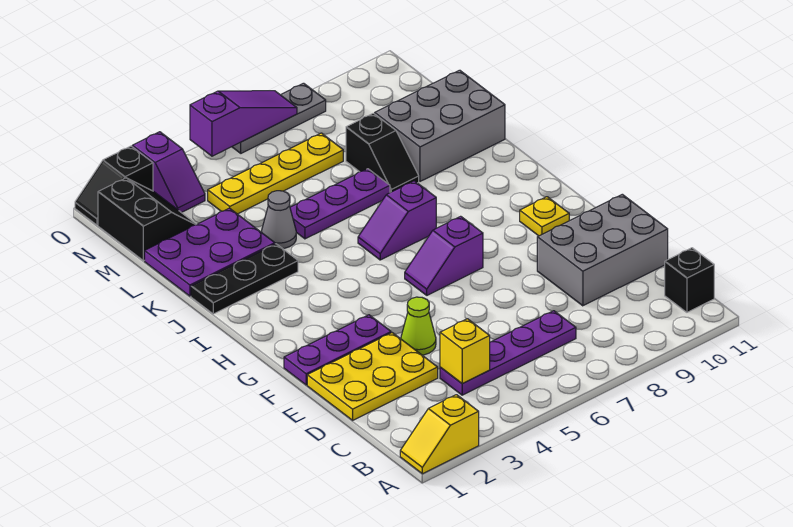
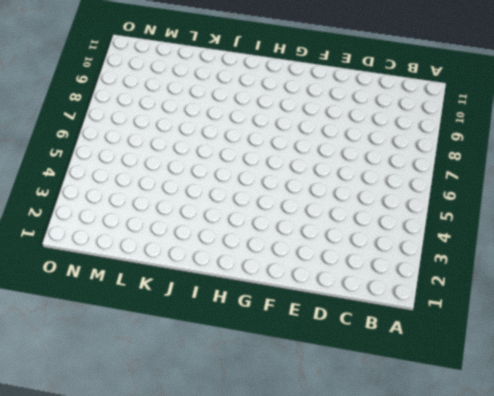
none -> yellow 1x2 slope [400,395,479,474]
none -> black 1x1 brick [665,248,714,312]
none -> purple 1x4 plate [440,311,576,395]

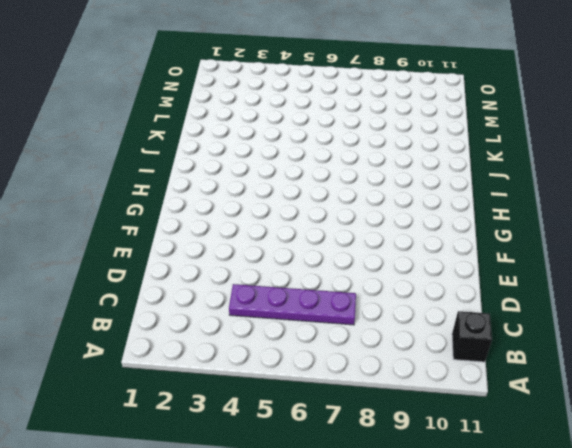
none -> yellow 1x2 slope [400,395,479,474]
none -> yellow 2x3 plate [307,333,438,420]
none -> grey 2x3 brick [537,194,668,306]

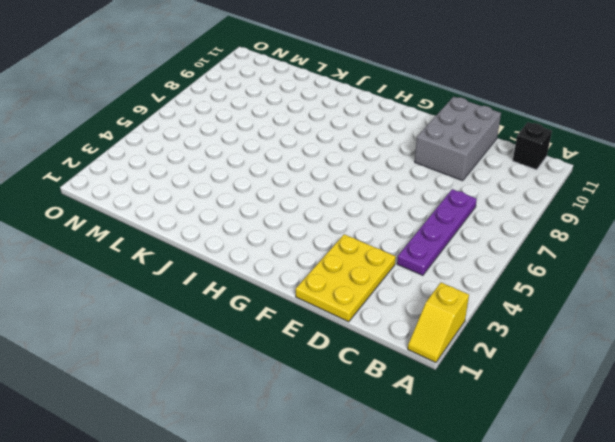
none -> lime 1x1 cone [401,297,436,355]
none -> purple 1x3 plate [284,315,391,385]
none -> purple 1x2 slope [405,216,483,295]

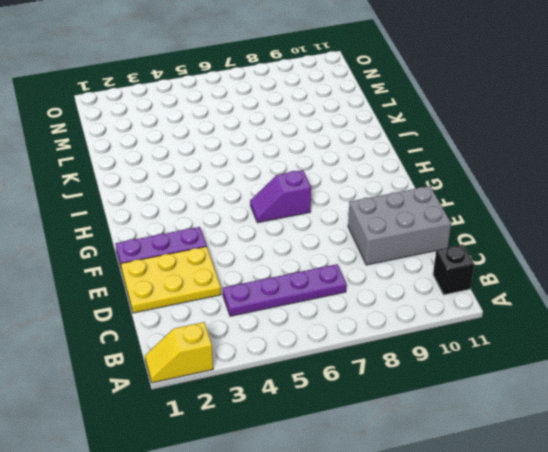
none -> lime 1x1 cone [401,297,436,355]
none -> yellow 1x1 plate [520,197,569,236]
none -> purple 1x2 slope [358,181,436,260]

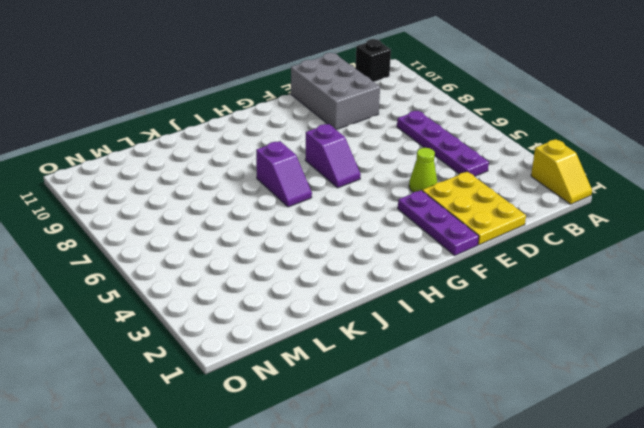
none -> yellow 1x1 plate [520,197,569,236]
none -> black 1x3 plate [191,244,298,314]
none -> purple 2x3 plate [145,208,275,296]

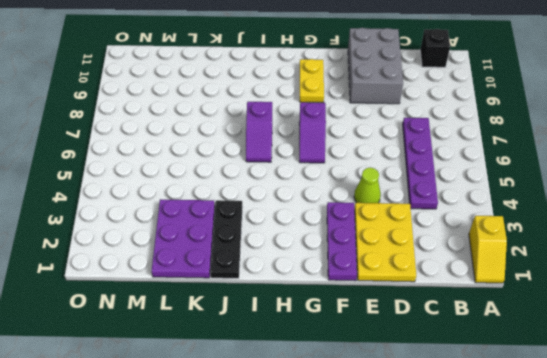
yellow 1x2 plate [300,59,324,103] -> yellow 1x1 plate [520,197,569,236]
none -> grey 1x1 cone [261,191,296,249]
none -> purple 1x3 plate [290,169,390,239]
none -> black 1x2 slope [346,113,419,193]

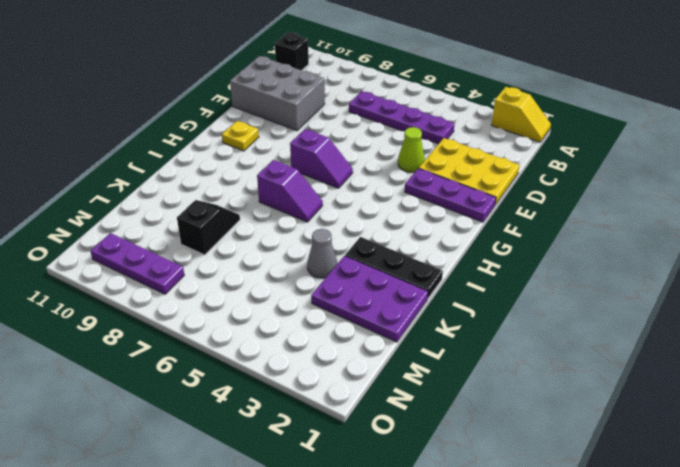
purple 1x3 plate [90,233,184,294] -> purple 1x3 plate moved to [290,169,390,239]
none -> grey 2x3 brick [375,70,505,181]
none -> black 2x2 slope [98,178,197,261]
none -> yellow 1x4 plate [208,133,343,214]

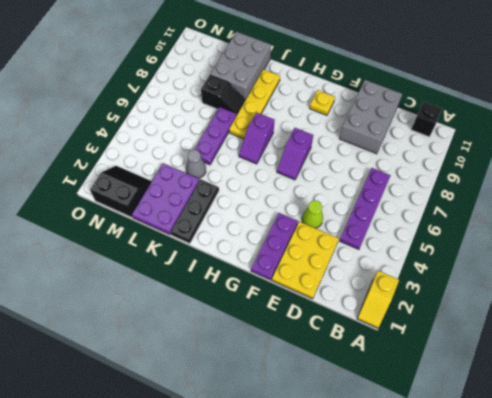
yellow 1x4 plate [229,69,280,139] -> yellow 1x4 plate moved to [208,133,343,214]
none -> purple 1x2 slope [132,132,205,213]
none -> black 1x2 slope [75,146,153,225]
none -> grey 1x3 plate [232,83,326,153]

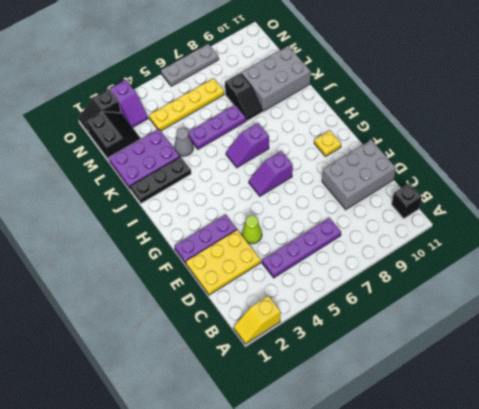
none -> yellow 1x1 brick [440,319,490,384]
none -> purple 1x3 slope [190,91,297,156]

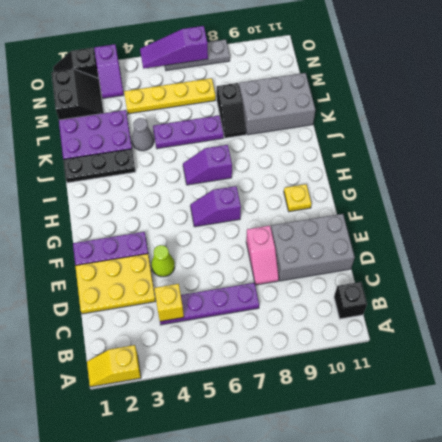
pink 1x2 slope [246,226,279,285] -> none
purple 1x3 slope [140,26,208,69] -> purple 1x3 slope turned to [190,91,297,156]

